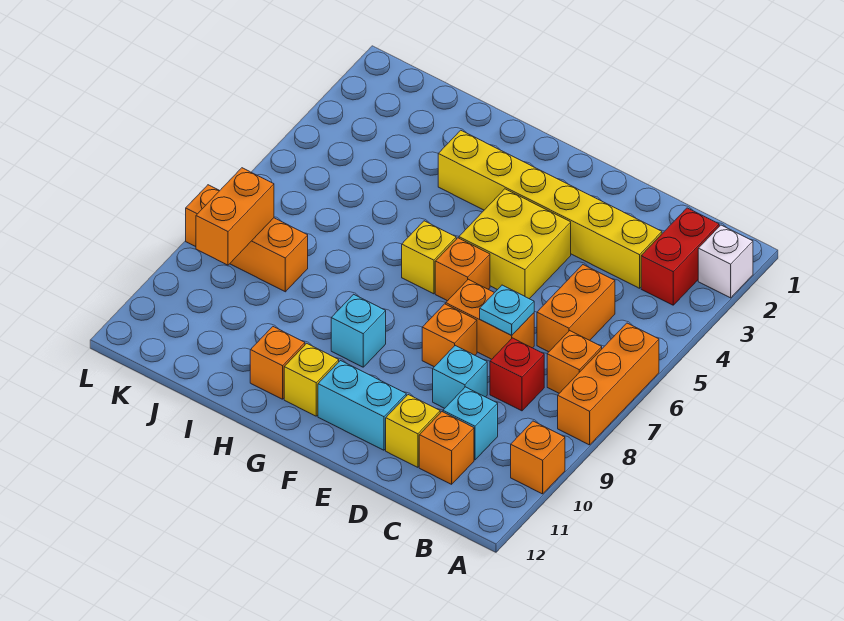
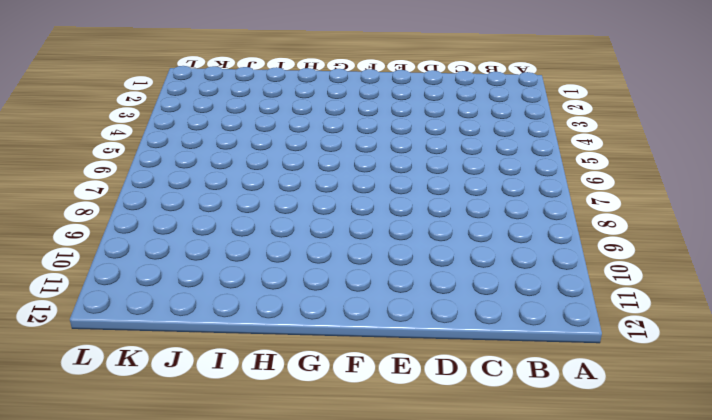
none -> white 1x1 brick [698,225,753,298]
none -> orange 1x3 brick [558,323,659,445]
none -> orange 1x1 brick [511,421,565,494]

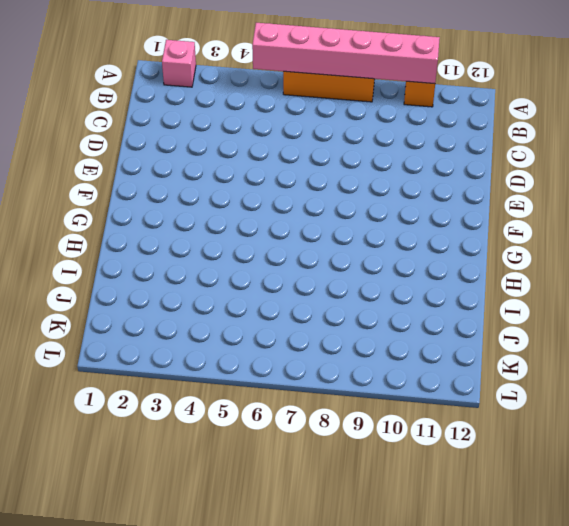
pink 1x1 brick [162,40,196,87] -> white 1x1 brick [698,225,753,298]
pink 1x6 brick [252,23,440,84] -> none
none -> red 1x2 brick [641,208,719,305]
none -> orange 1x1 brick [547,331,602,393]
none -> yellow 1x6 brick [438,130,662,288]

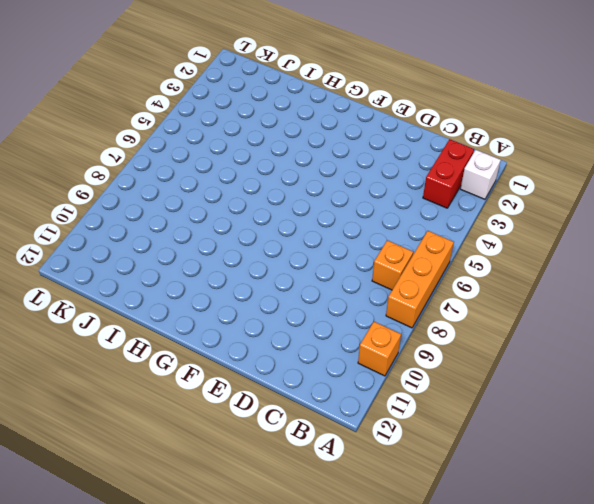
none -> yellow 1x6 brick [438,130,662,288]
none -> orange 1x2 brick [537,265,615,352]
none -> red 1x1 brick [490,338,544,411]

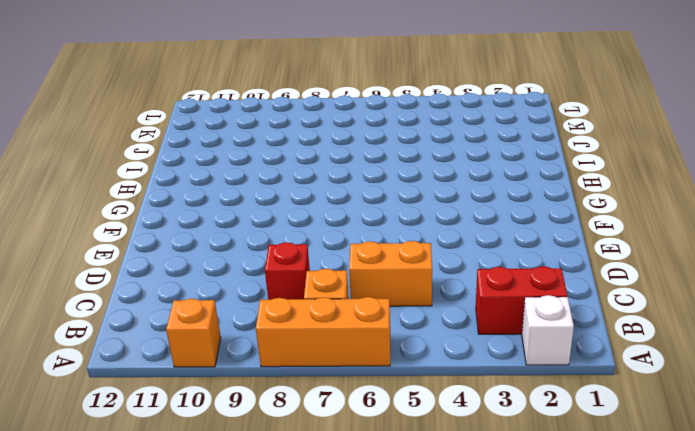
none -> yellow 1x6 brick [438,130,662,288]
none -> cyan 1x1 brick [443,387,498,460]
none -> orange 1x1 brick [419,412,474,484]

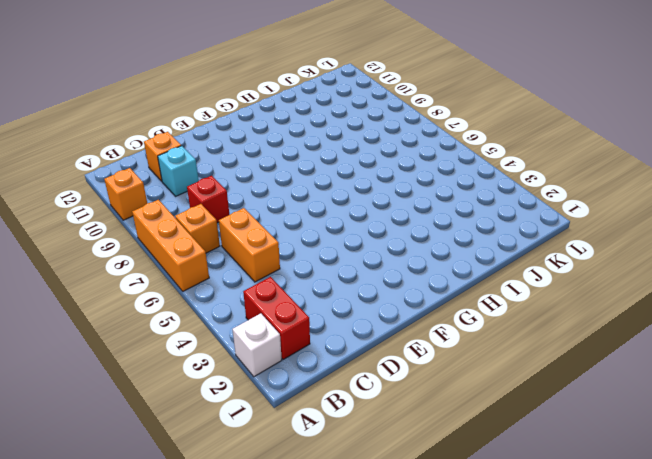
none -> yellow 1x6 brick [438,130,662,288]
none -> orange 1x2 brick [446,279,534,359]
none -> cyan 1x1 brick [433,346,487,408]

